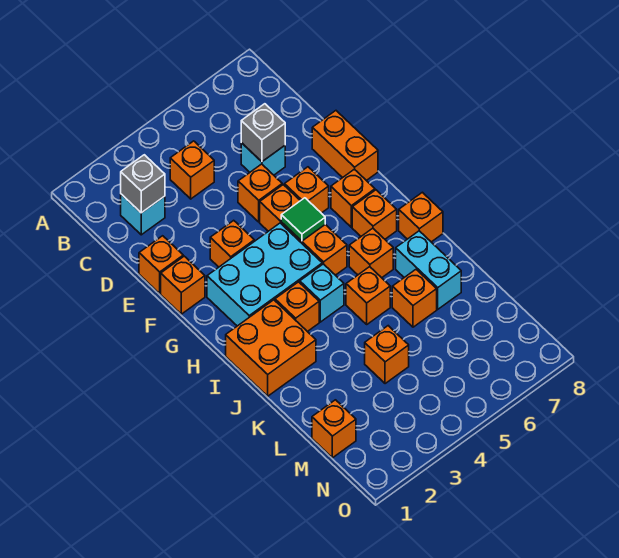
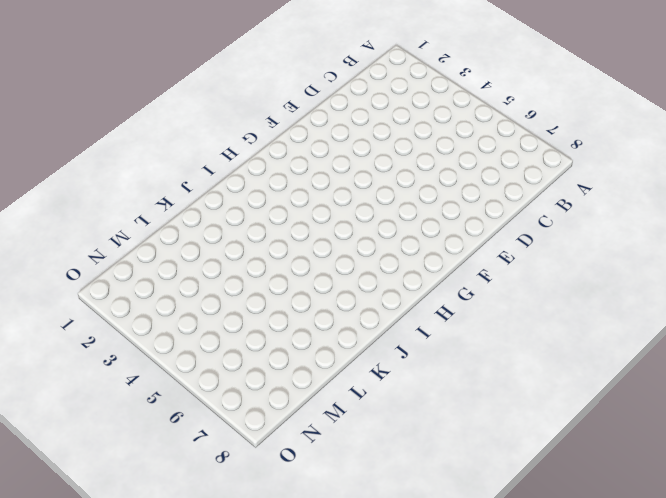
none -> cyan 1x1 brick [121,194,165,235]
none -> orange 1x1 brick [170,141,214,199]
none -> cyan 1x1 brick [241,143,285,175]

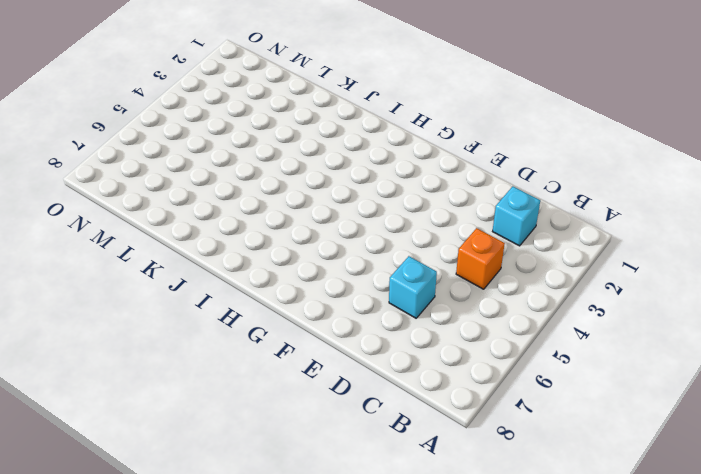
none -> orange 1x1 brick [139,236,183,294]
none -> orange 1x1 brick [238,164,282,222]
none -> orange 1x2 brick [312,111,378,181]

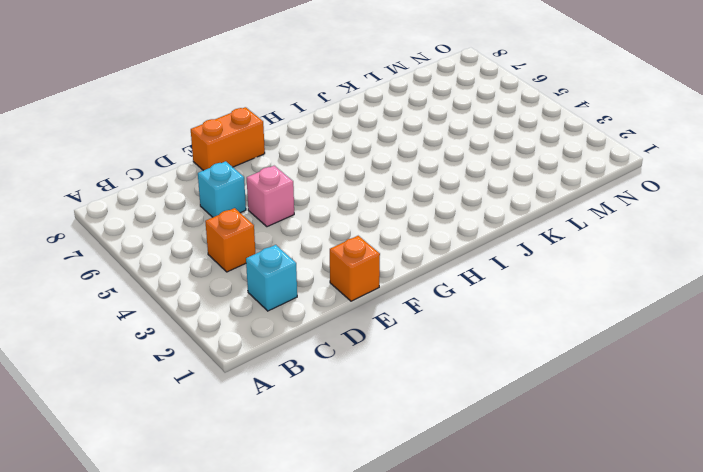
pink 1x1 brick [247,166,294,227] -> orange 1x1 brick [238,164,282,222]
none -> orange 1x1 brick [161,256,205,314]
none -> orange 1x1 brick [210,220,254,267]
none -> orange 1x3 brick [260,185,347,275]

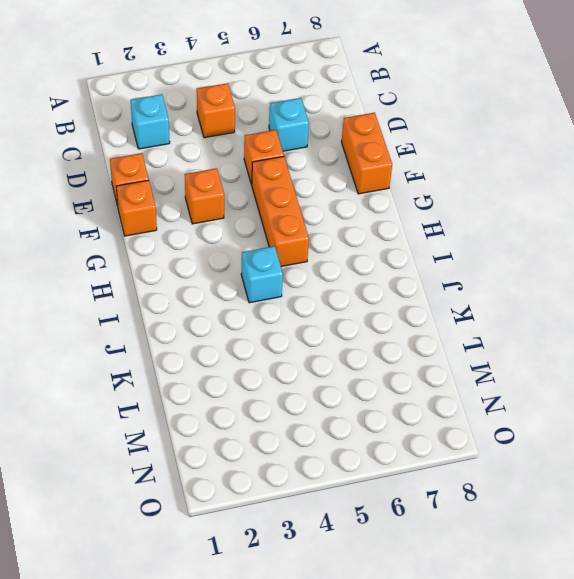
none -> orange 1x1 brick [285,167,329,213]
none -> cyan 2x3 brick [207,223,322,326]
none -> orange 1x1 brick [331,169,375,227]

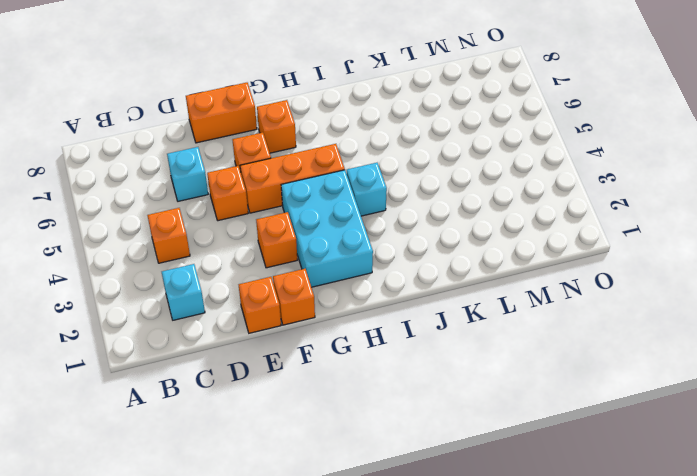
none -> orange 1x1 brick [352,190,397,239]
none -> orange 2x2 brick [226,300,316,396]
none -> orange 1x1 brick [275,282,319,332]

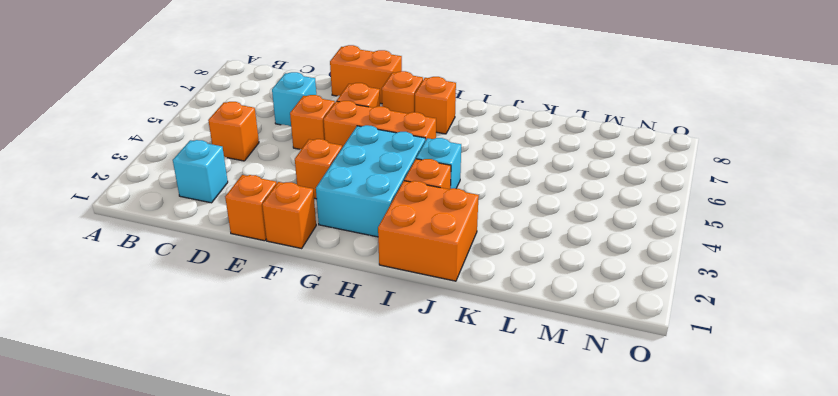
none -> orange 1x1 brick [349,228,393,278]
none -> orange 1x1 brick [399,192,443,242]
none -> orange 1x1 brick [346,267,390,324]

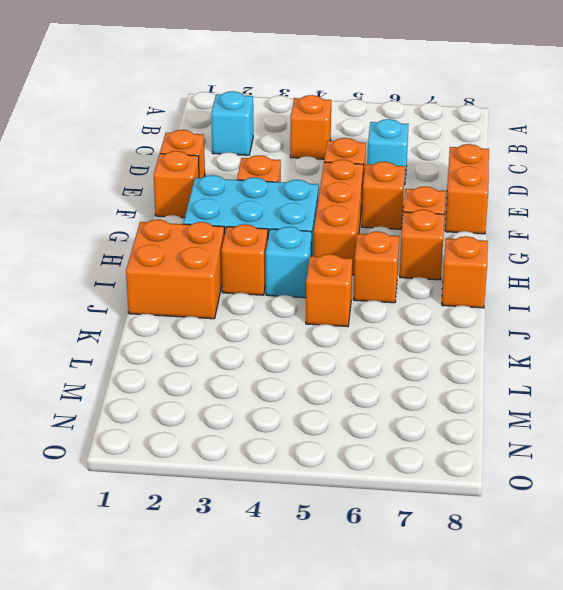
none -> cyan 1x2 brick [396,231,461,309]
none -> orange 1x1 brick [392,270,437,327]
none -> orange 1x1 brick [365,326,409,384]

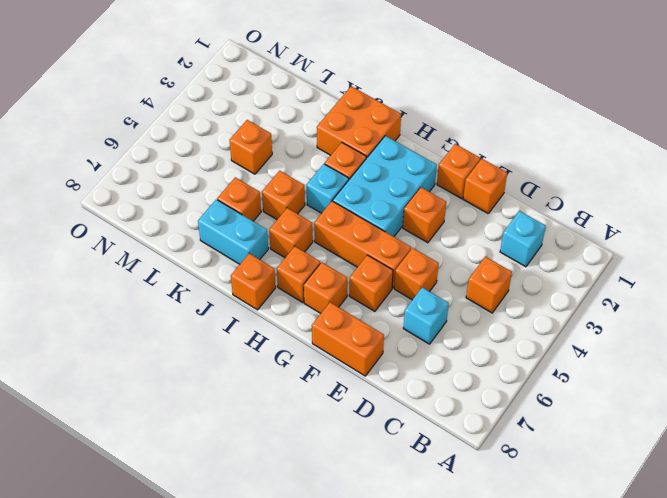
none -> orange 1x1 brick [312,400,356,458]
none -> grey 1x1 brick [121,155,165,213]
none -> grey 1x1 brick [241,104,285,162]

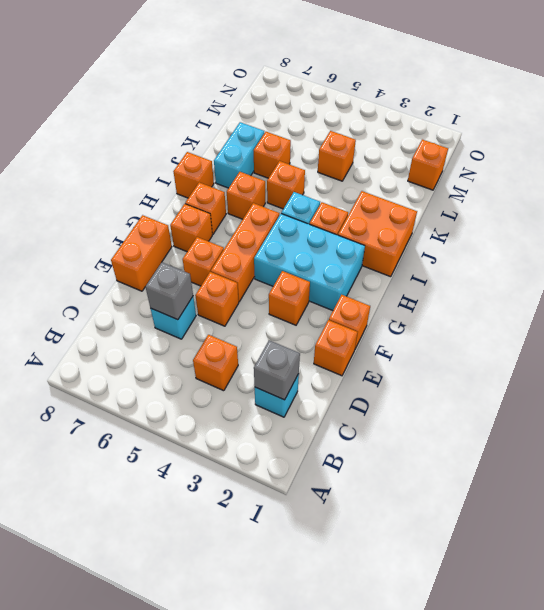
none -> green 1x1 tile [281,198,325,241]

